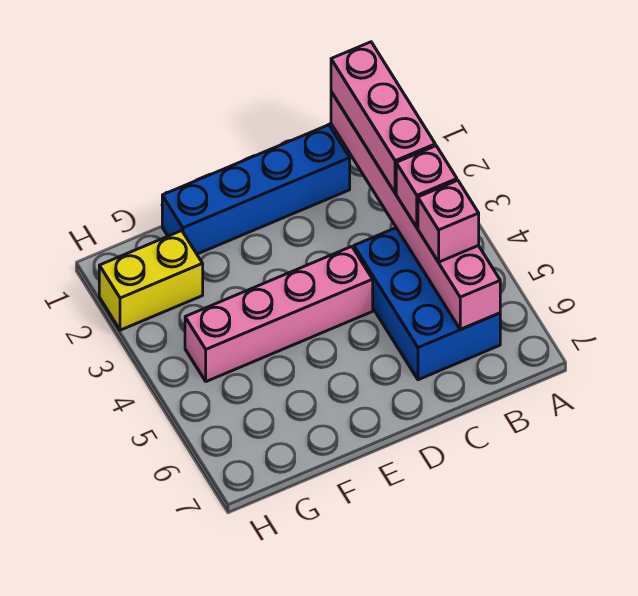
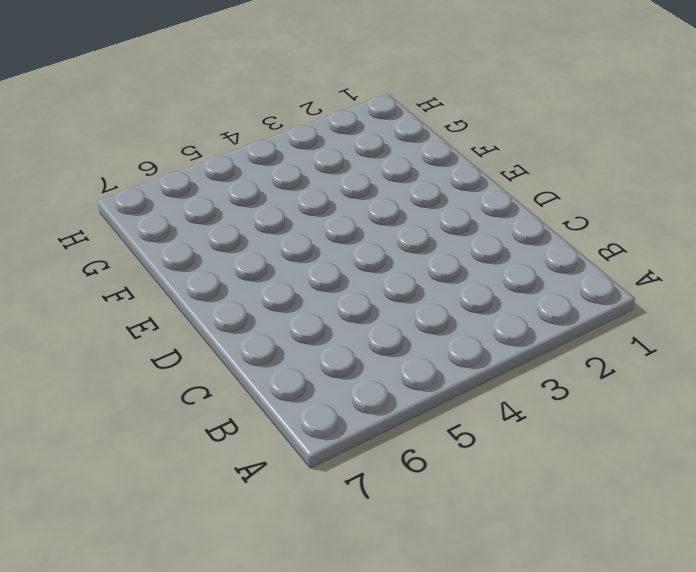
none -> blue 2x3 brick [354,228,500,380]
none -> blue 1x4 brick [162,125,350,254]

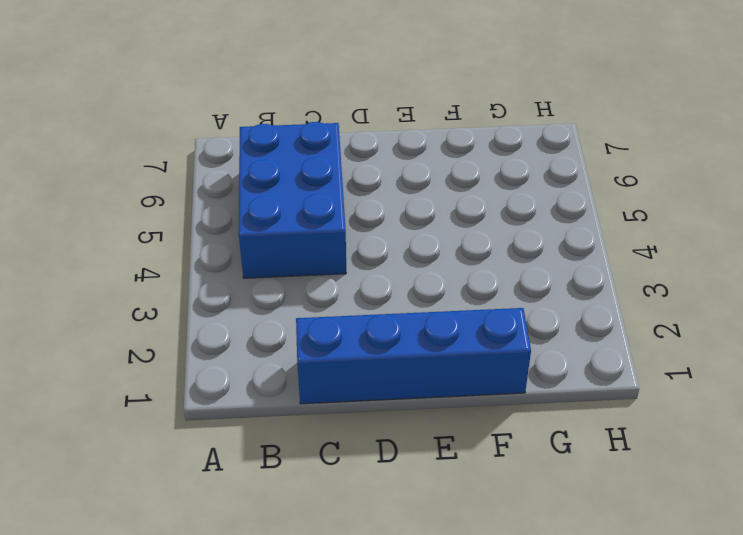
none -> pink 1x4 brick [185,246,373,382]
none -> yellow 1x2 brick [99,231,203,330]

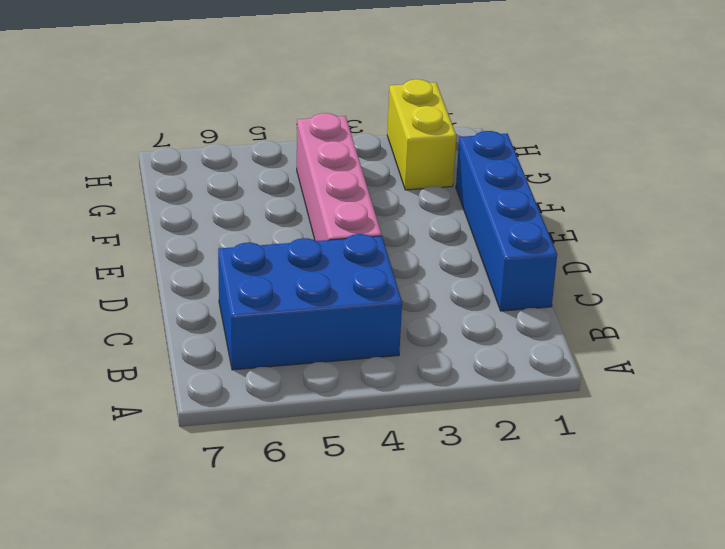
none -> pink 1x6 brick [331,92,500,329]
none -> pink 1x3 brick [331,42,435,193]

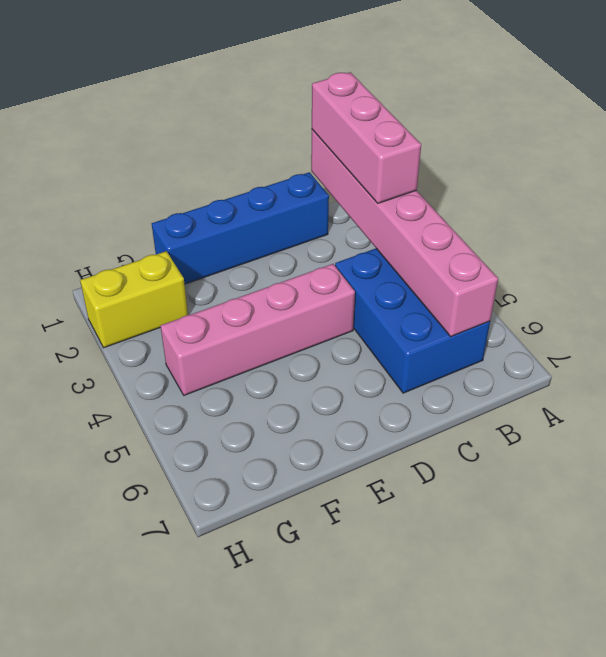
none -> pink 1x1 brick [396,146,457,227]
none -> pink 1x1 brick [418,180,479,262]

